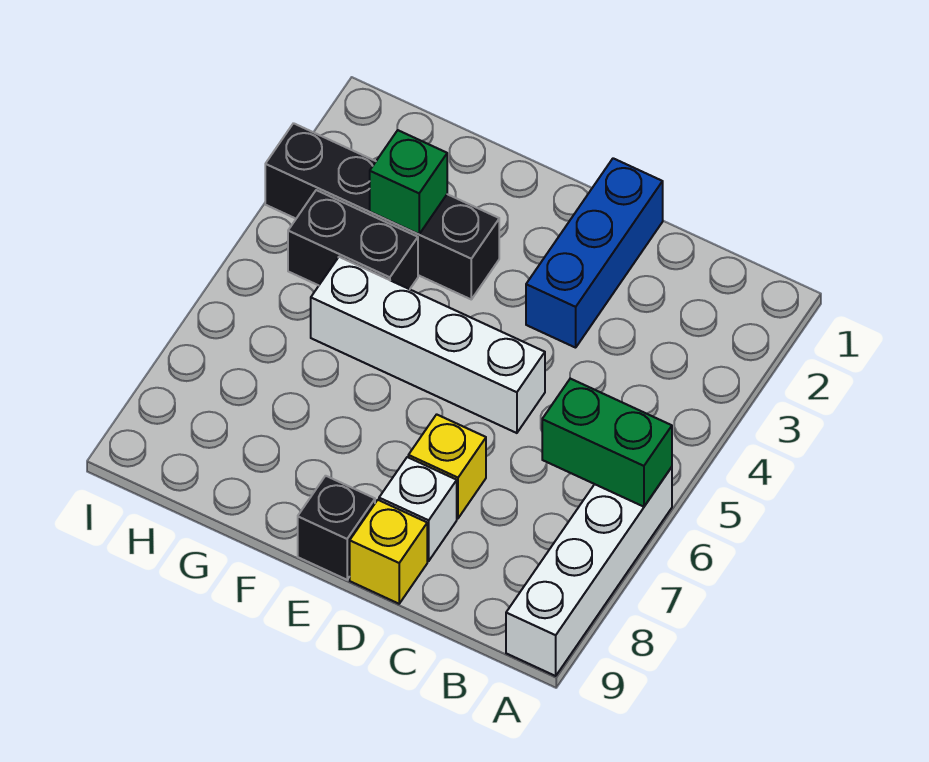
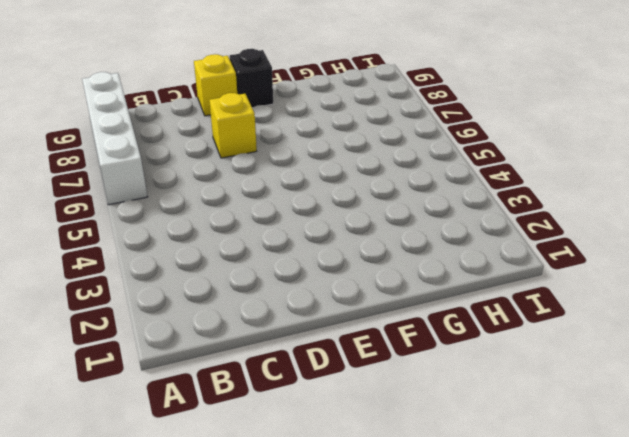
none -> blue 1x3 brick [526,158,663,348]
none -> white 1x4 brick [311,257,545,433]

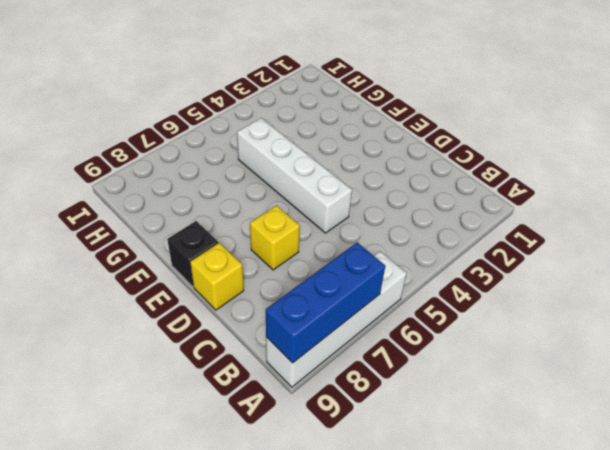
blue 1x3 brick [266,242,385,363] -> blue 1x3 brick moved to [526,158,663,348]
none -> white 1x1 brick [379,457,457,561]
none -> black 1x4 brick [265,123,499,299]

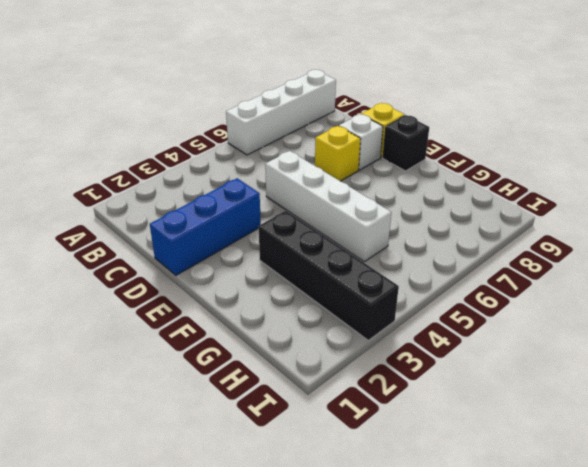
none -> black 1x2 brick [288,190,418,289]
none -> green 1x2 brick [542,379,672,507]

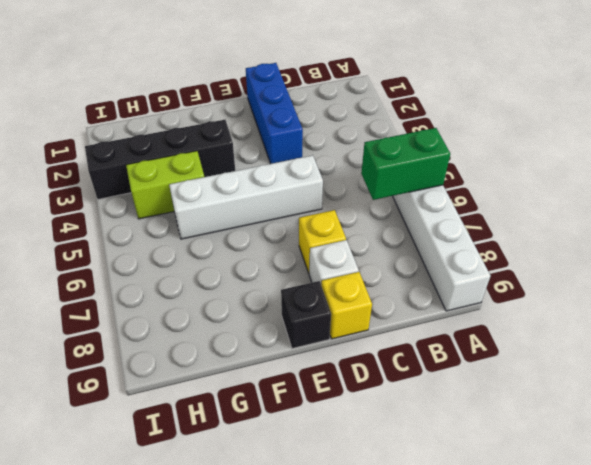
lime 1x2 brick [126,151,204,219] -> black 1x2 brick [288,190,418,289]
none -> green 1x1 brick [370,130,447,234]

